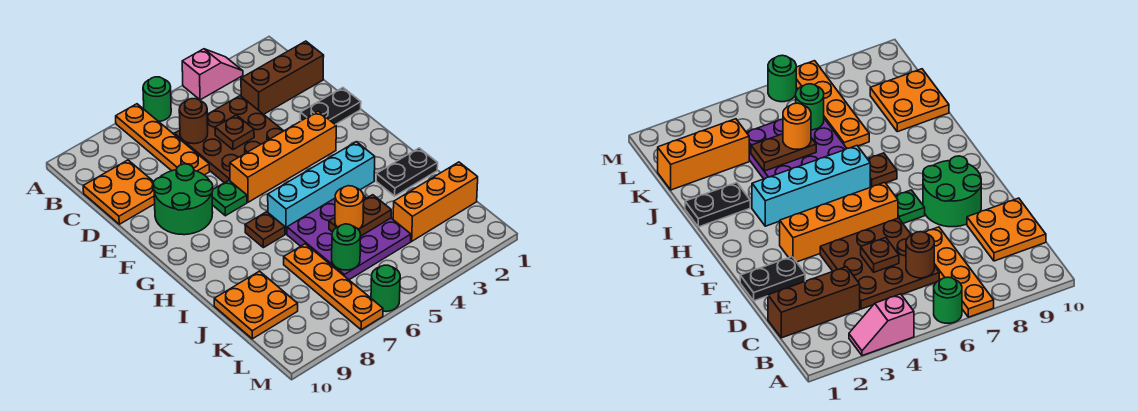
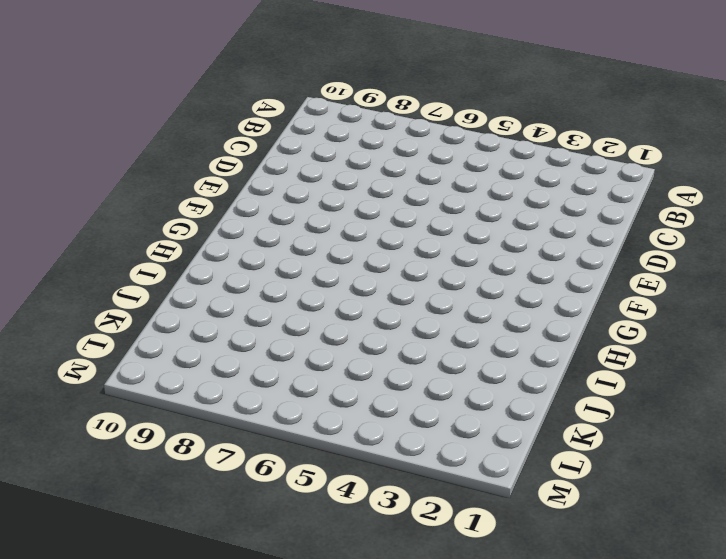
none -> pink 1x2 slope [182,49,243,100]
none -> green 1x1 round brick [143,77,171,122]
none -> orange 1x4 plate [116,104,210,175]

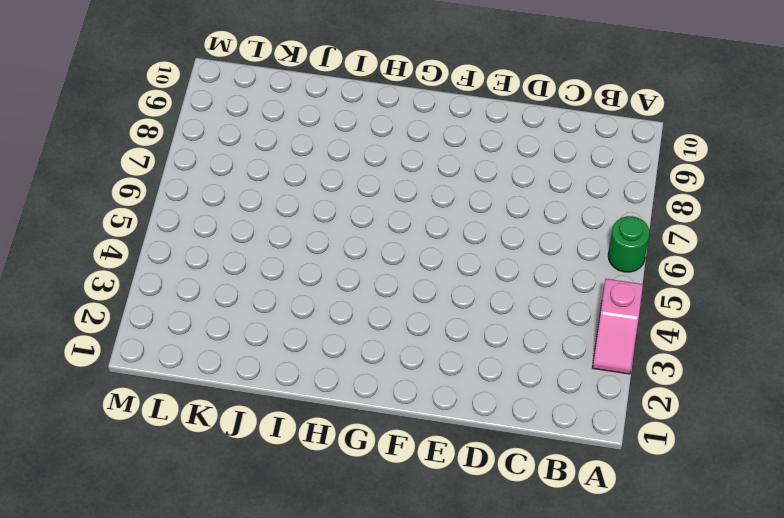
none -> orange 1x4 plate [116,104,210,175]
none -> brown 1x3 brick [241,41,324,114]
none -> brown 3x3 plate [174,96,283,183]

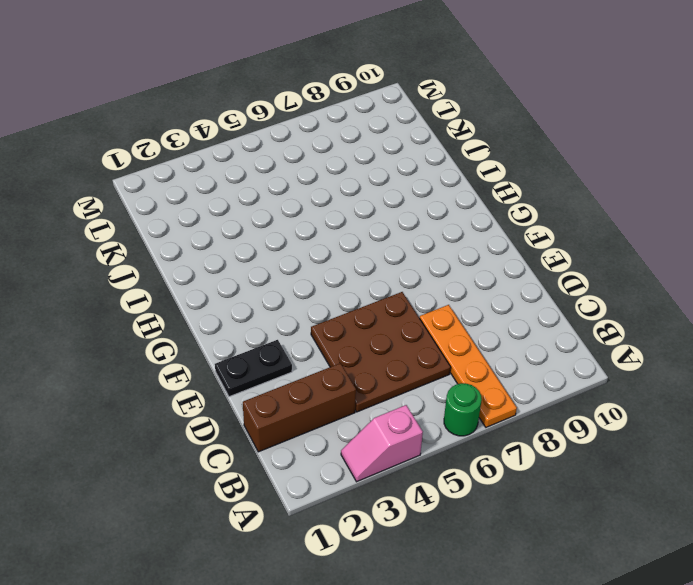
none -> orange 2x2 plate [83,160,155,224]
none -> green 2x2 round brick [153,164,213,235]
none -> orange 1x4 brick [230,111,336,202]

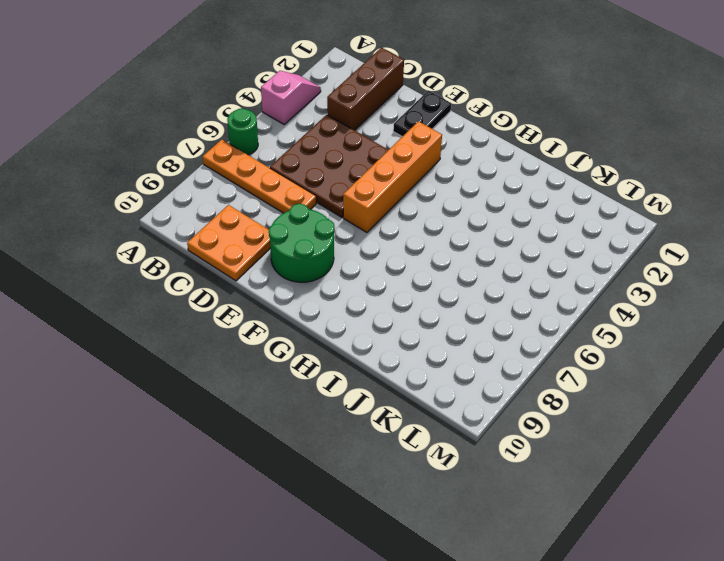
none -> green 1x1 plate [212,180,247,216]
none -> cyan 1x4 brick [268,142,375,234]
none -> brown 1x1 plate [245,212,285,248]

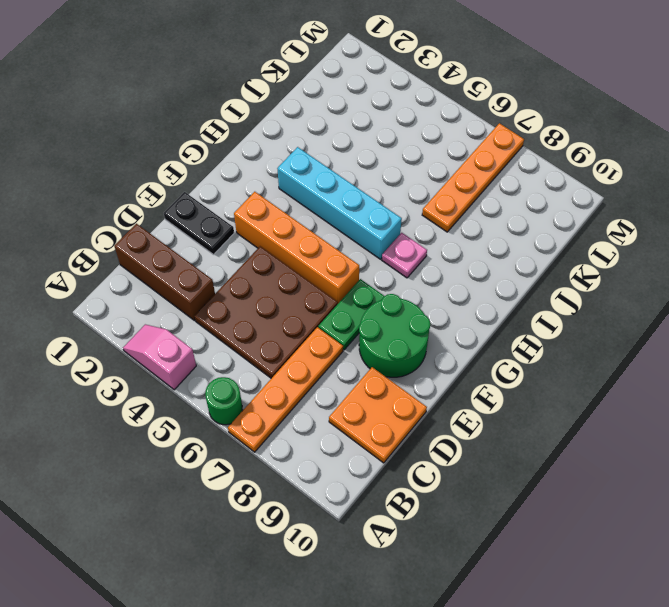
green 1x2 plate [318,279,384,350] -> green 1x1 plate [212,180,247,216]
pink 1x1 plate [382,233,427,278] -> brown 1x1 plate [245,212,285,248]
none -> black 1x2 plate [376,148,438,196]
none -> purple 3x3 plate [287,196,411,280]
none -> orange 2x2 plate [214,271,298,339]

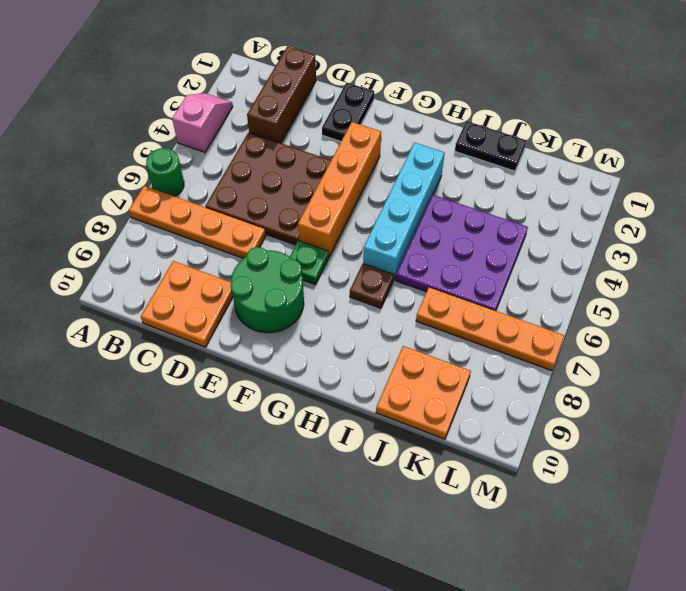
black 1x2 plate [455,121,527,171] -> black 1x2 plate turned to [376,148,438,196]
none -> orange 1x3 brick [393,162,478,241]
none -> green 1x1 round brick [371,265,400,312]
none -> brown 1x1 round brick [179,99,208,144]

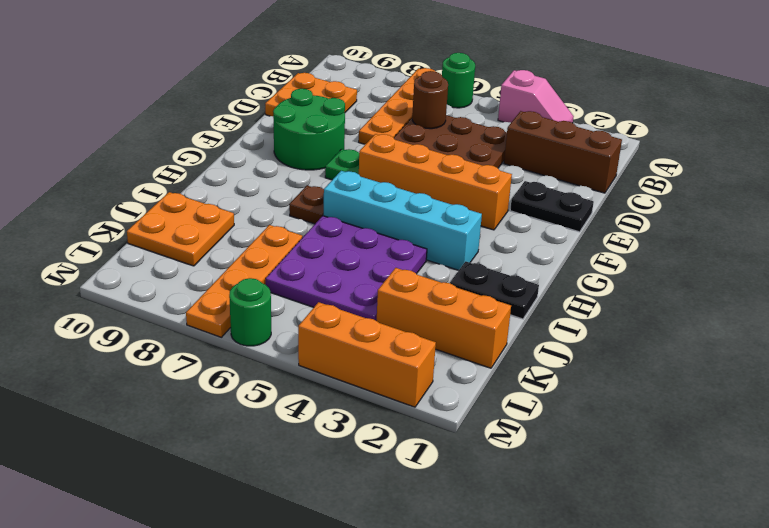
orange 1x3 brick [298,302,436,407] -> none
none -> brown 1x1 plate [215,115,254,150]
none -> brown 1x2 plate [329,195,391,236]
none -> green 1x1 round brick [332,224,361,270]

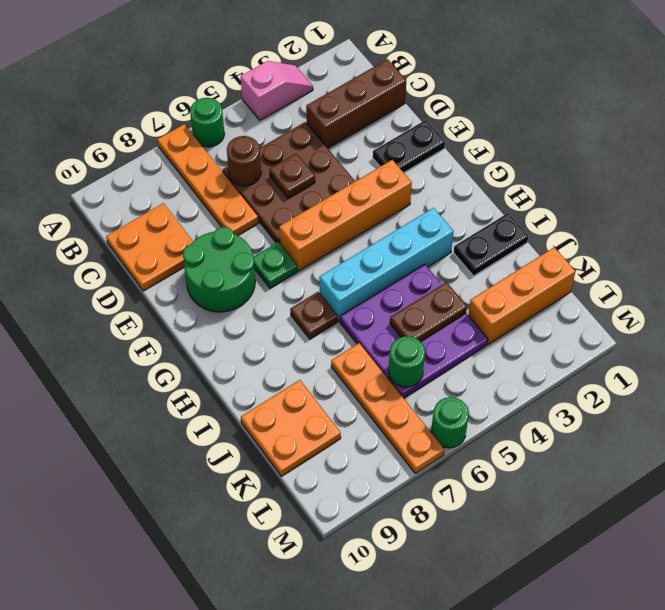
none -> orange 1x1 round brick [335,186,364,229]

